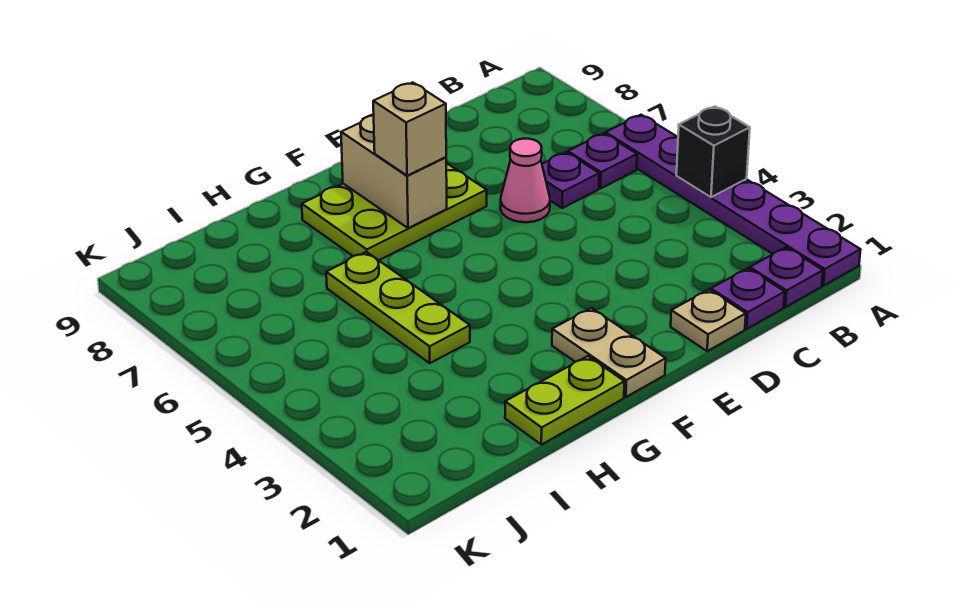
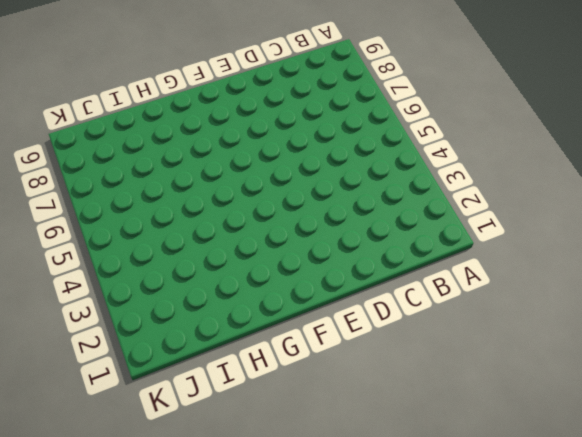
none -> purple 1x6 plate [606,115,861,286]
none -> purple 1x1 plate [750,247,823,307]
none -> purple 1x1 plate [568,133,637,188]

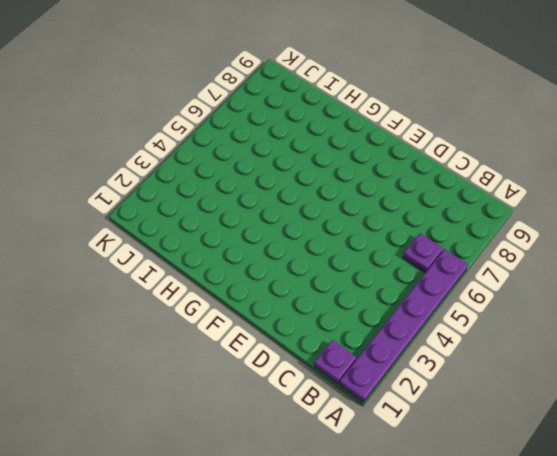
none -> purple 1x1 plate [711,268,785,329]
none -> purple 1x1 plate [542,152,599,208]
none -> tan 1x1 plate [671,290,746,351]

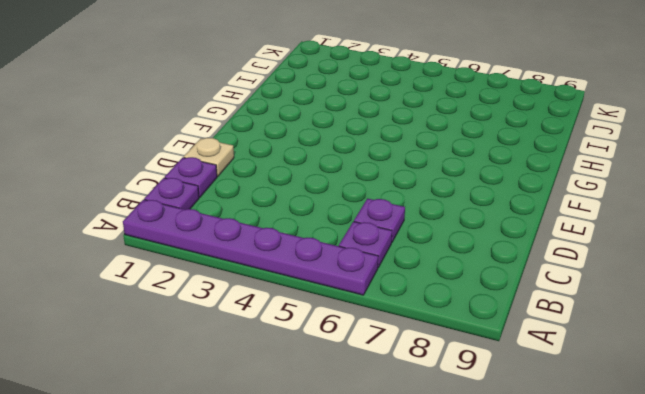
none -> pink 1x1 cone [500,139,550,222]
none -> lime 2x3 plate [302,163,487,260]
none -> tan 1x2 plate [552,308,666,397]

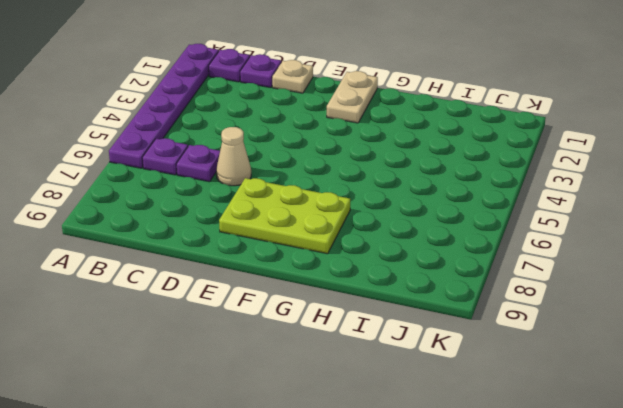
tan 1x1 cone [216,127,251,186] -> pink 1x1 cone [500,139,550,222]
none -> lime 1x2 plate [505,356,624,445]
none -> lime 1x3 plate [326,252,470,363]
none -> black 1x1 brick [676,106,750,197]

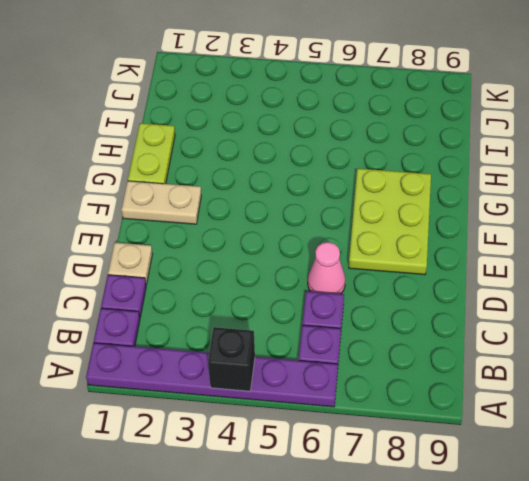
none -> lime 1x3 plate [326,252,470,363]
none -> tan 1x2 brick [341,115,447,228]
none -> tan 1x1 brick [373,82,446,176]

